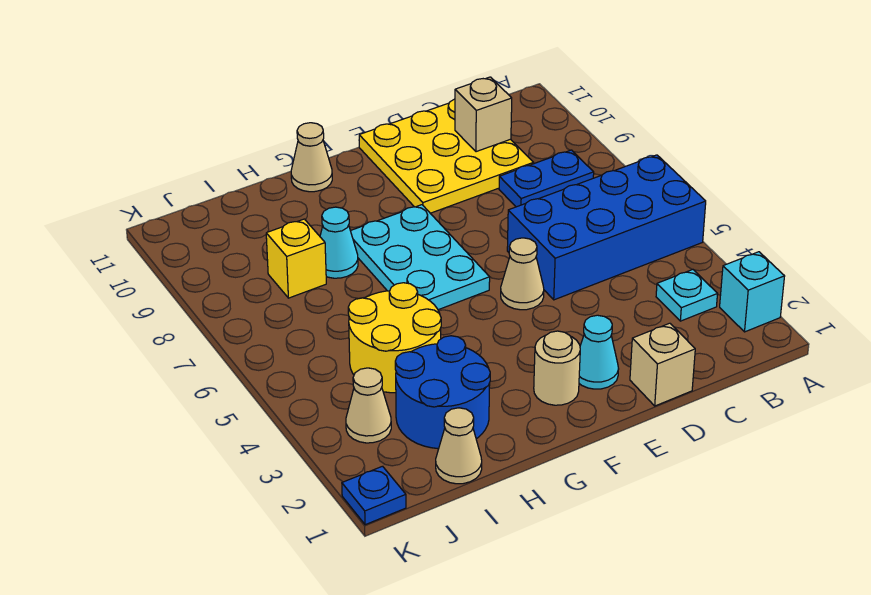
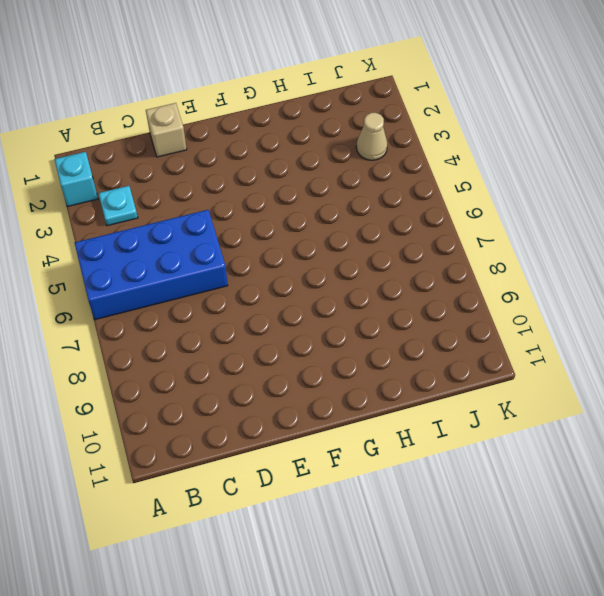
none -> blue 1x2 plate [499,150,594,207]
none -> yellow 3x3 plate [359,99,534,213]
none -> cyan 1x1 cone [579,315,619,389]

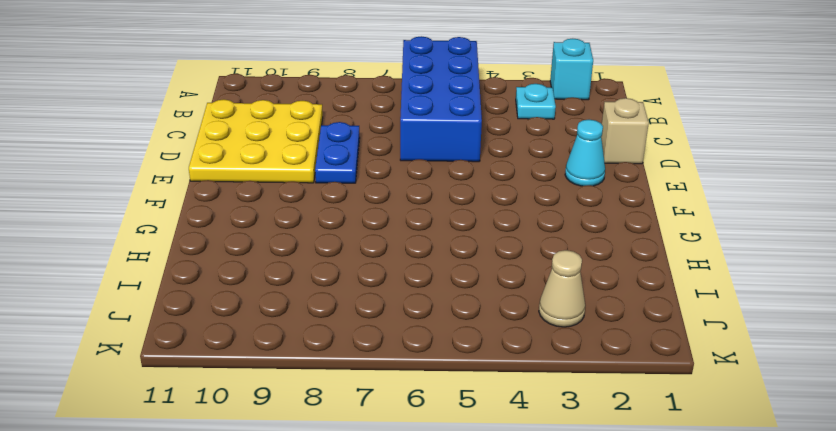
blue 1x2 plate [315,122,360,183] -> blue 1x2 plate moved to [499,150,594,207]
none -> tan 1x1 cone [501,238,544,310]
none -> tan 1x1 round brick [534,331,580,405]
none -> cyan 2x3 plate [351,205,490,310]

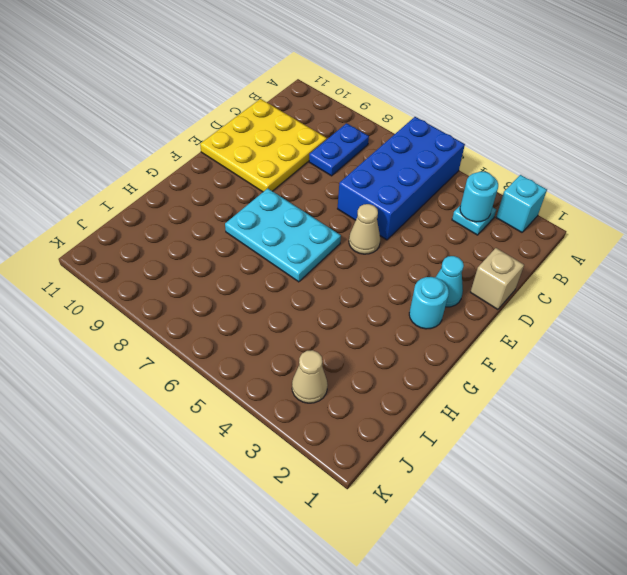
cyan 1x1 round brick [460,172,498,222] -> none
cyan 1x1 round brick [409,277,449,329] -> tan 1x1 round brick [534,331,580,405]
none -> tan 1x1 cone [291,123,332,192]
none -> blue 2x2 round brick [395,336,490,449]
none -> yellow 2x2 round brick [348,283,441,393]

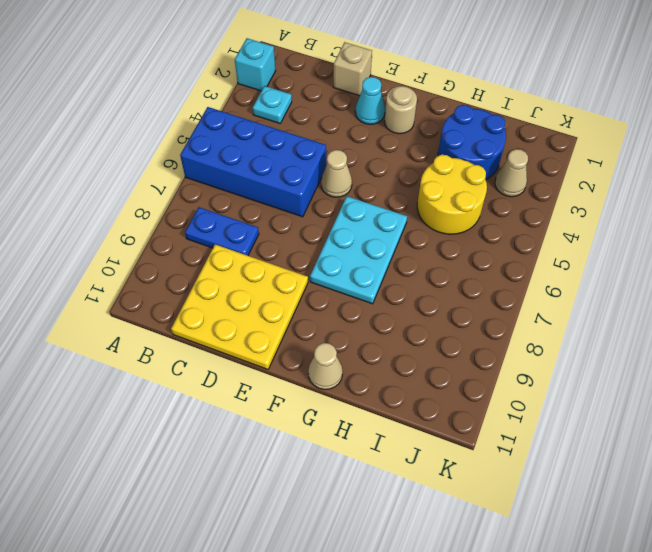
none -> cyan 1x1 cone [320,207,358,278]
none -> tan 1x1 cone [436,408,482,484]
none -> yellow 1x1 brick [266,219,326,298]

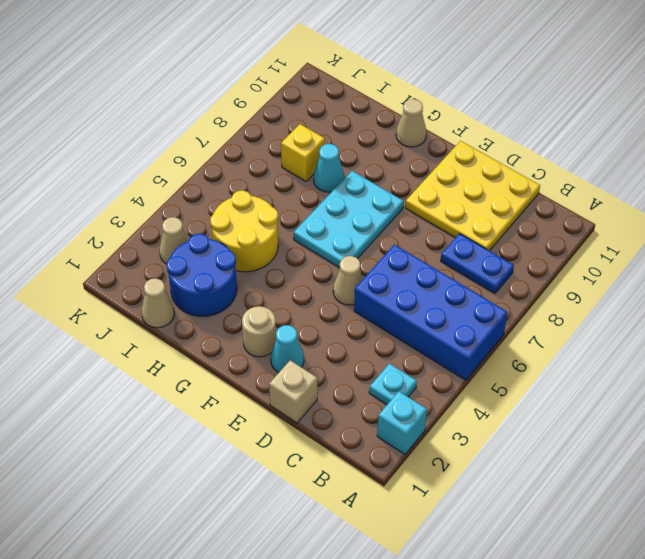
none -> blue 1x1 plate [342,466,406,525]
none -> tan 1x1 brick [455,77,512,152]

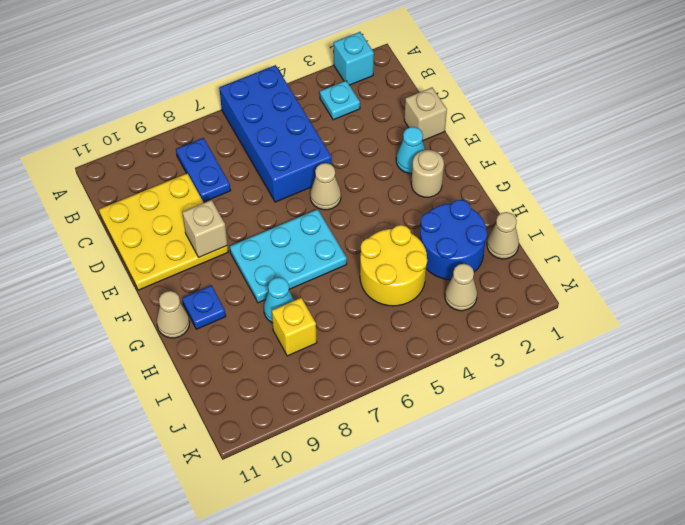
tan 1x1 brick [182,200,227,257] -> tan 1x1 brick moved to [455,77,512,152]
blue 1x1 plate [182,286,226,329] -> blue 1x1 plate moved to [342,466,406,525]

